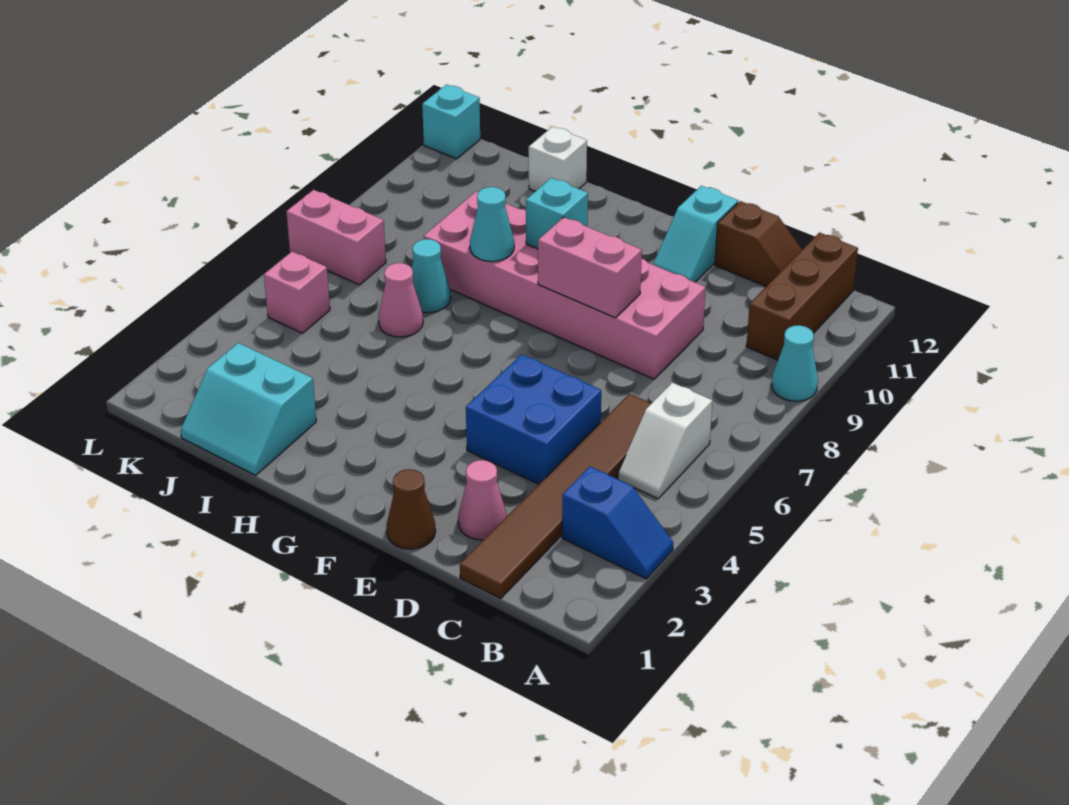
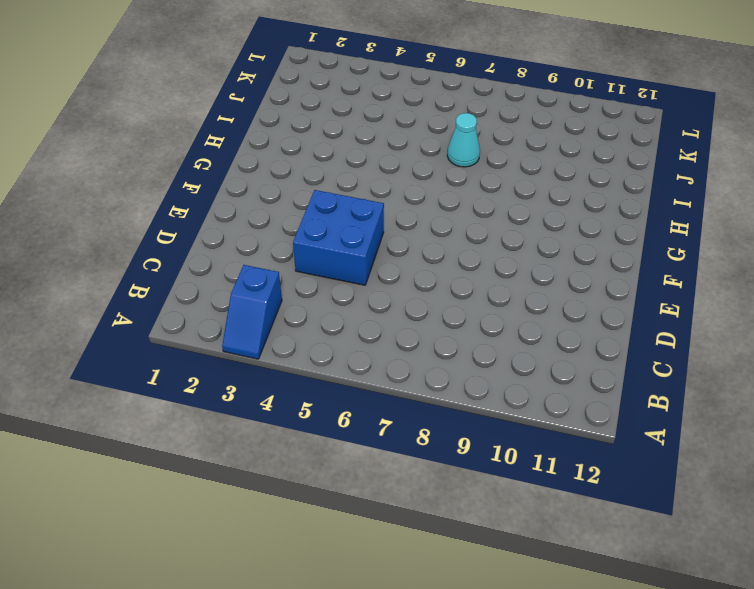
none -> cyan 1x1 cone [772,325,818,401]
none -> white 1x2 slope [618,383,712,499]
none -> brown 1x3 brick [746,233,858,360]

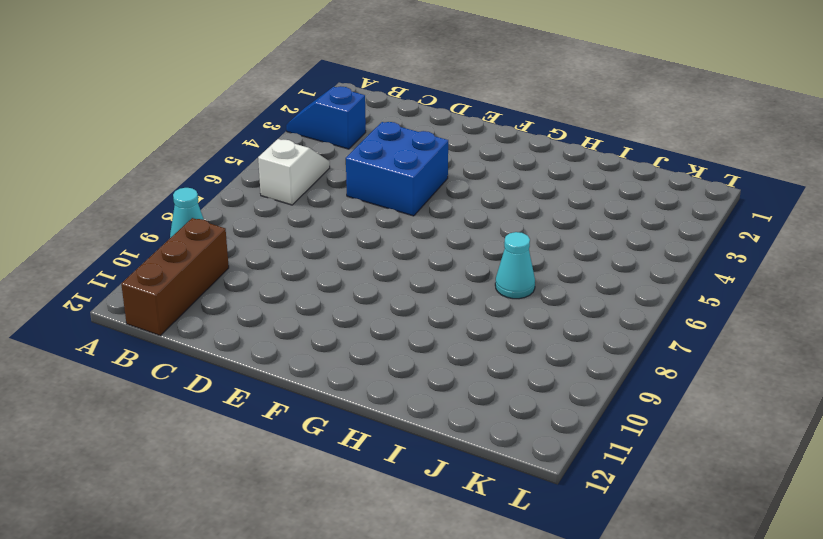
none -> brown 1x6 tile [460,394,652,598]
none -> brown 1x2 slope [715,201,802,286]
none -> pink 1x1 cone [458,460,507,540]

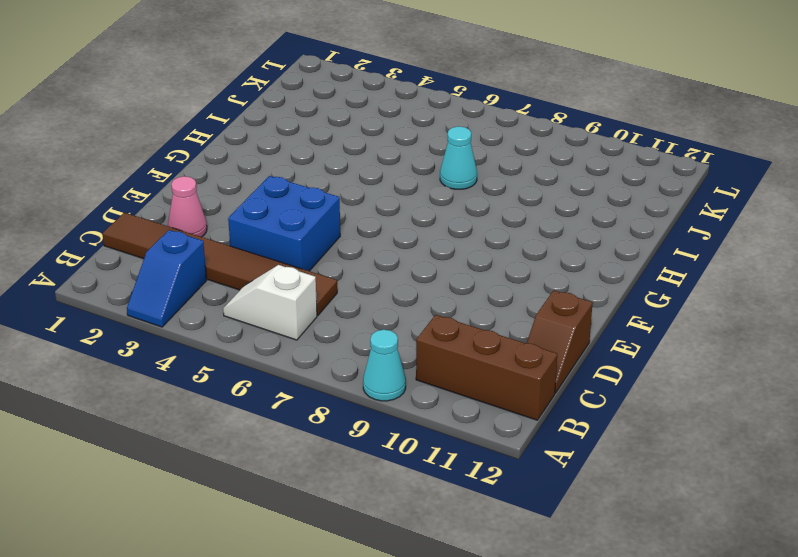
none -> pink 2x6 brick [424,191,706,379]
none -> brown 1x1 cone [386,469,436,549]
none -> cyan 1x2 slope [653,186,738,282]

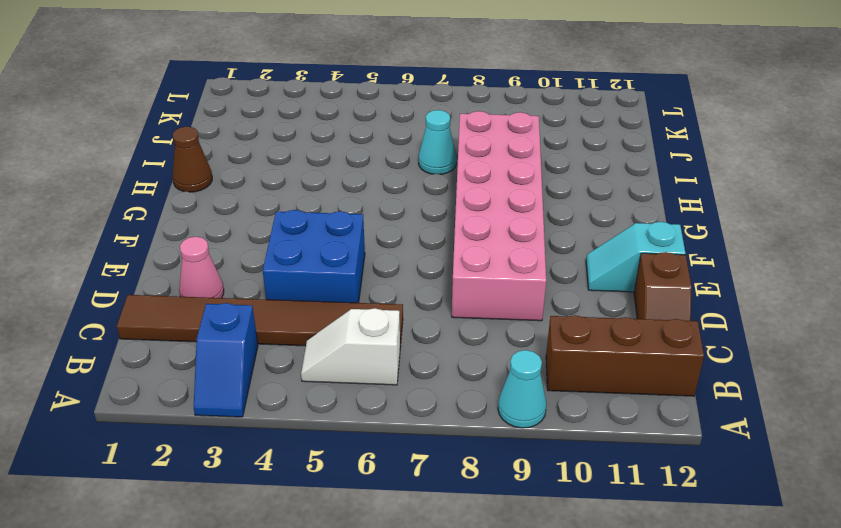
brown 1x1 cone [172,127,212,192] -> brown 1x1 cone moved to [386,469,436,549]
none -> cyan 2x2 slope [181,343,316,475]
none -> pink 1x1 cone [378,263,423,337]
none -> white 1x1 brick [529,127,587,191]

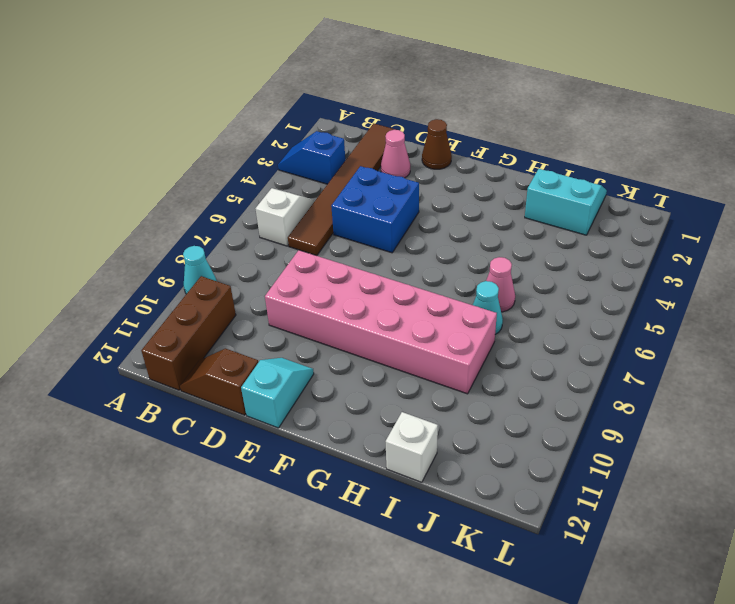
none -> pink 1x1 brick [264,252,330,333]
none -> pink 1x2 brick [286,190,386,285]
none -> cyan 1x1 brick [422,85,480,159]

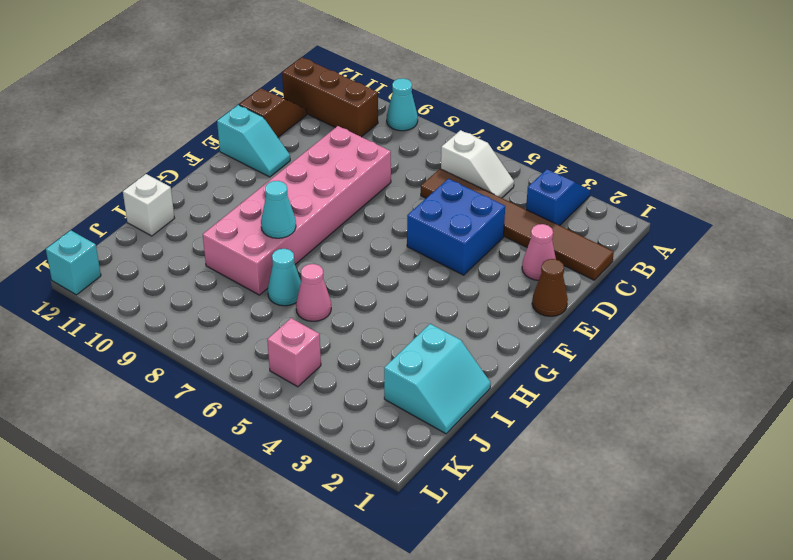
none -> pink 1x2 brick [286,190,386,285]
none -> pink 1x2 brick [538,217,642,318]
none -> cyan 1x1 brick [526,178,588,249]

